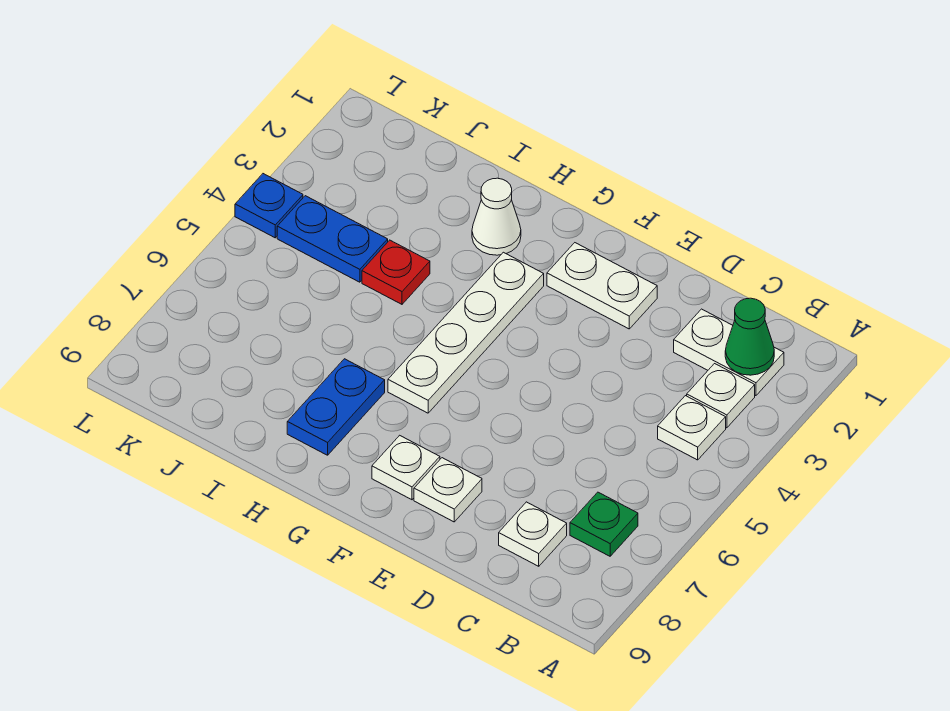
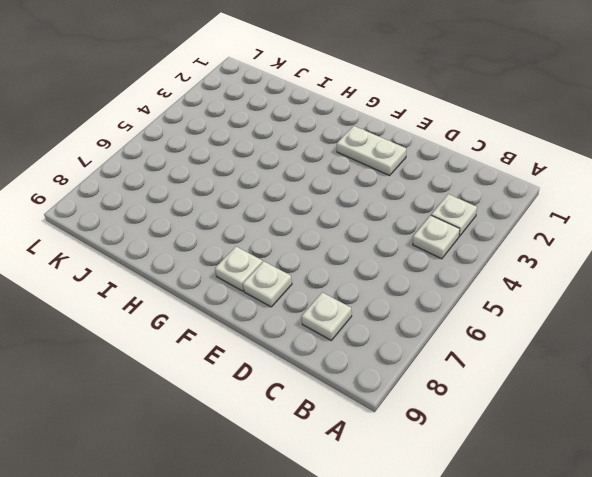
none -> white 1x2 plate [674,309,784,396]
none -> green 1x1 plate [570,492,638,556]
none -> white 1x4 plate [388,252,544,413]

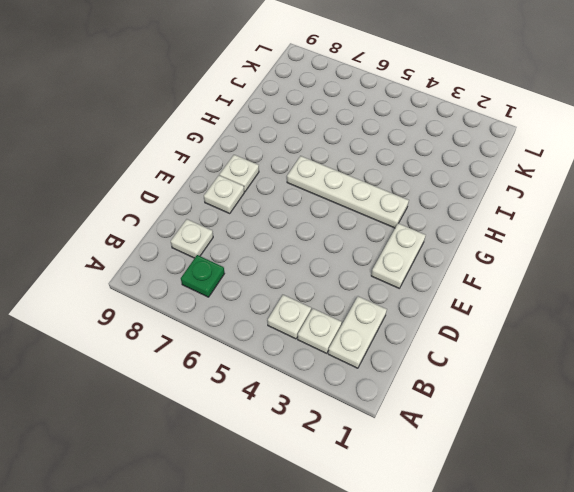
none -> white 1x1 cone [472,178,521,255]
none -> blue 1x2 plate [287,359,385,455]
none -> red 1x1 plate [362,240,430,304]

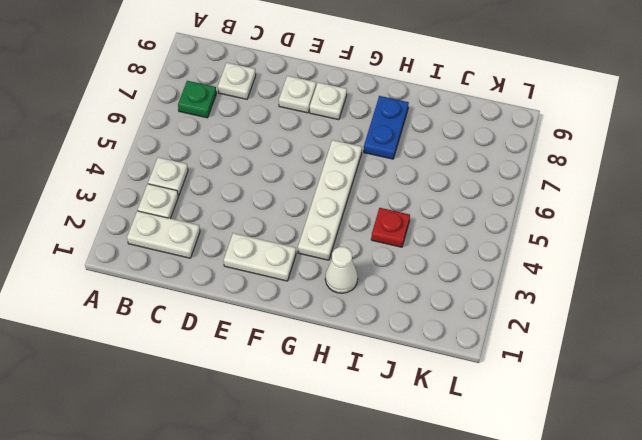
none -> blue 1x2 plate [277,196,388,282]
none -> blue 1x1 plate [235,174,303,238]
none -> green 1x1 cone [725,298,774,375]

